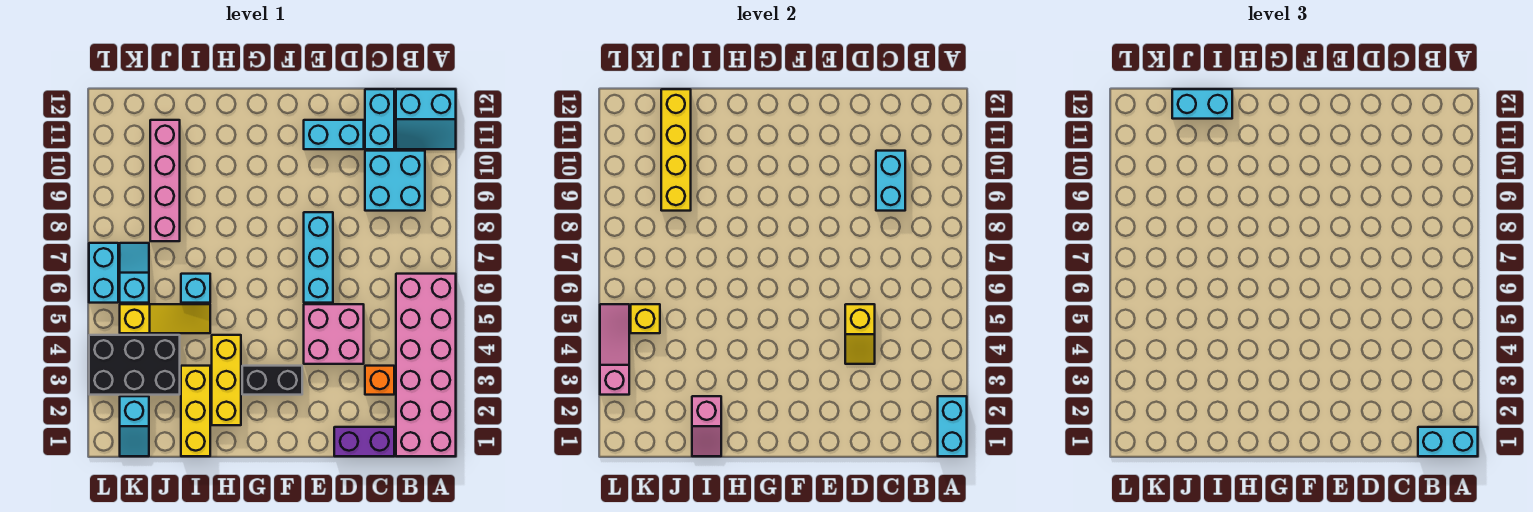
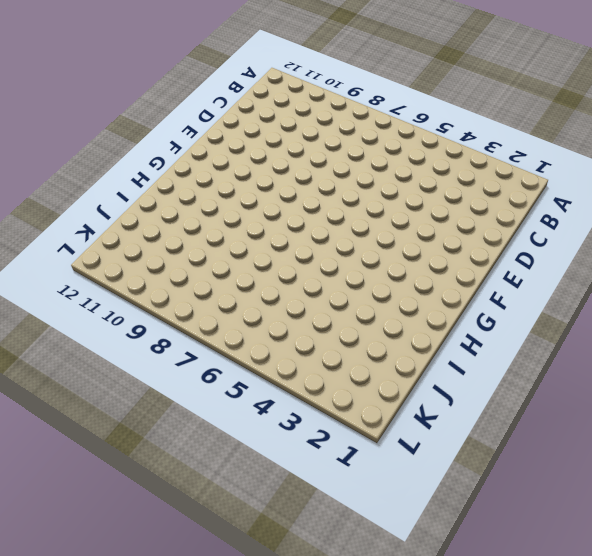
none -> pink 2x6 brick [396,274,456,456]
none -> cyan 2x2 slope [396,89,456,149]
none -> cyan 2x2 brick [365,151,425,211]

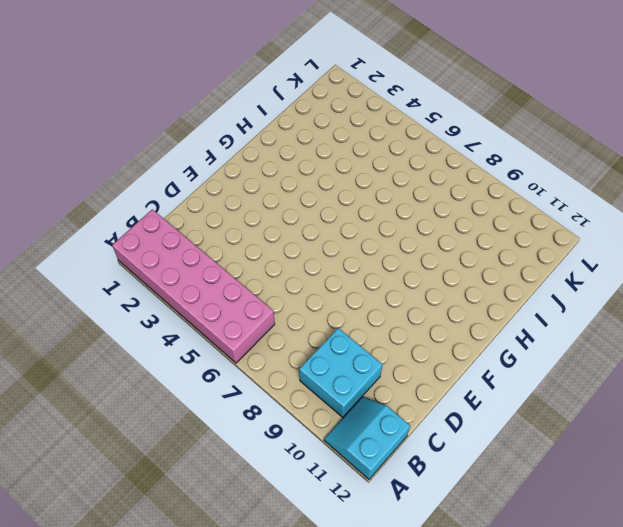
none -> purple 1x2 brick [334,427,394,456]
none -> orange 1x1 brick [365,366,394,395]
none -> cyan 1x2 brick [365,89,394,149]

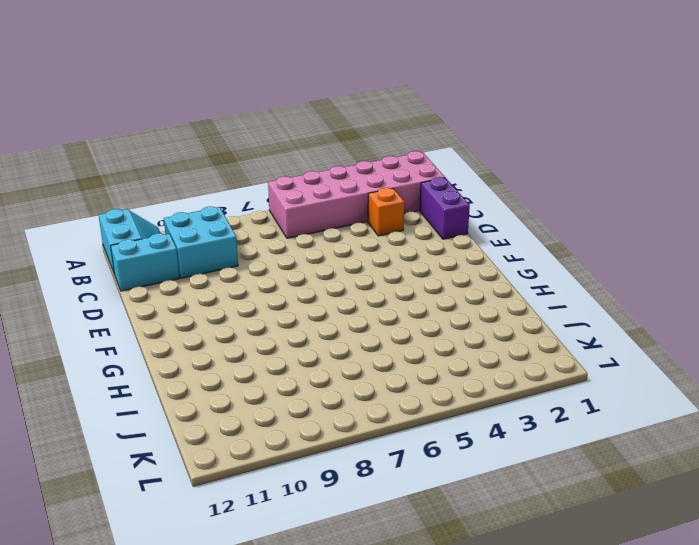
none -> pink 2x2 brick [304,304,364,364]
none -> cyan 1x2 brick [304,120,364,149]
none -> cyan 1x3 brick [304,212,333,303]

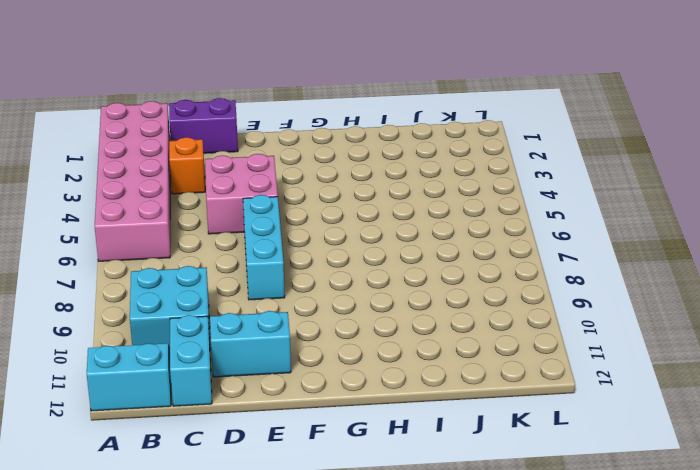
none -> black 1x2 brick [242,366,302,395]
none -> yellow 1x3 brick [212,335,241,425]
none -> yellow 1x3 brick [181,366,210,456]

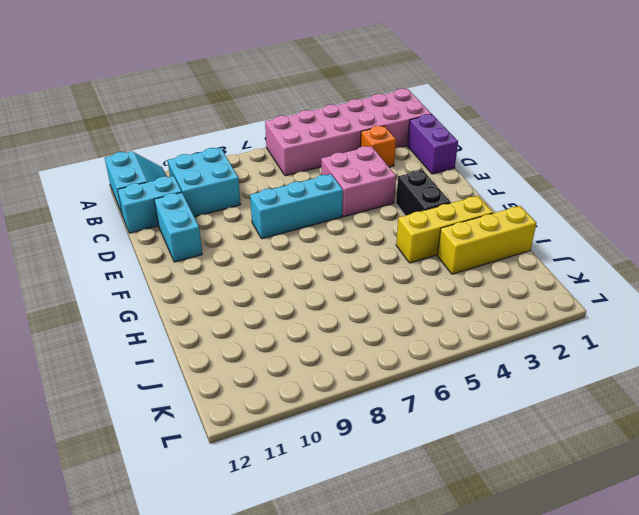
none -> yellow 1x3 slope [120,304,210,333]
none -> cyan 1x1 brick [181,274,210,303]
none -> black 2x3 brick [89,335,180,395]

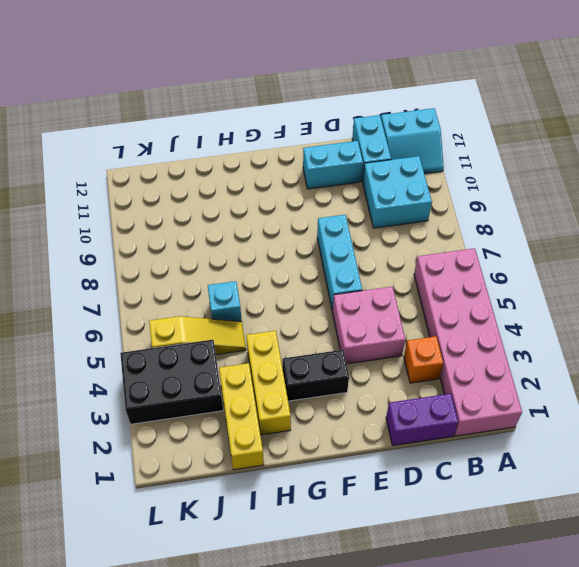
none -> pink 1x4 brick [150,120,180,241]
none -> cyan 1x2 slope [120,396,149,456]
none -> cyan 1x2 slope [120,243,149,303]

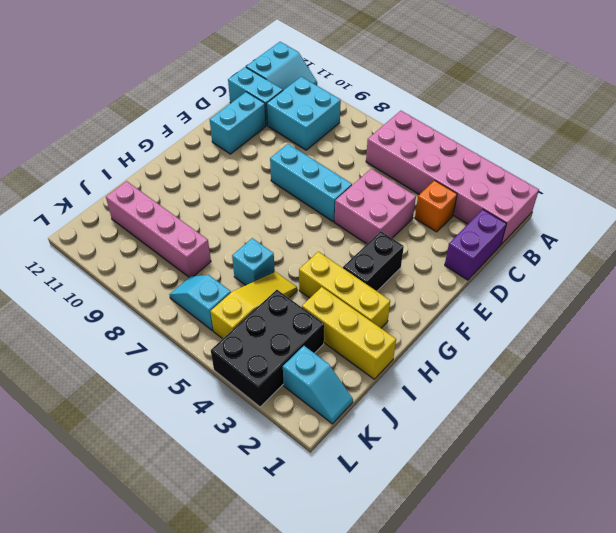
none -> cyan 1x2 brick [89,243,118,303]
none -> cyan 1x2 brick [938,396,967,456]
none -> cyan 1x2 brick [876,151,905,211]

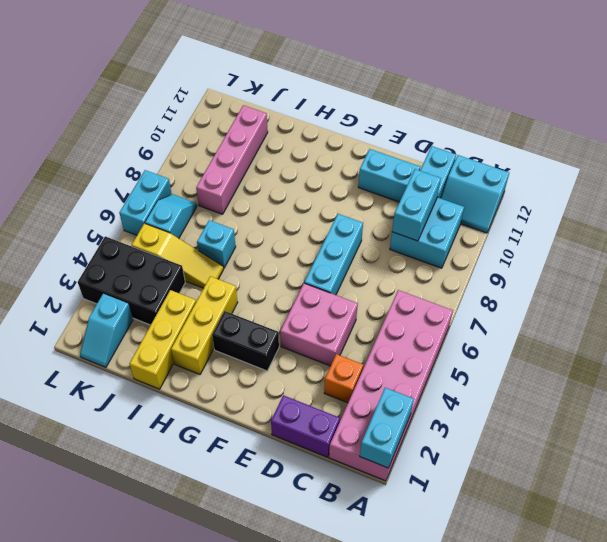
none -> yellow 1x2 slope [845,304,875,364]
none -> pink 1x2 slope [692,396,721,456]
none -> yellow 1x4 brick [661,89,691,211]

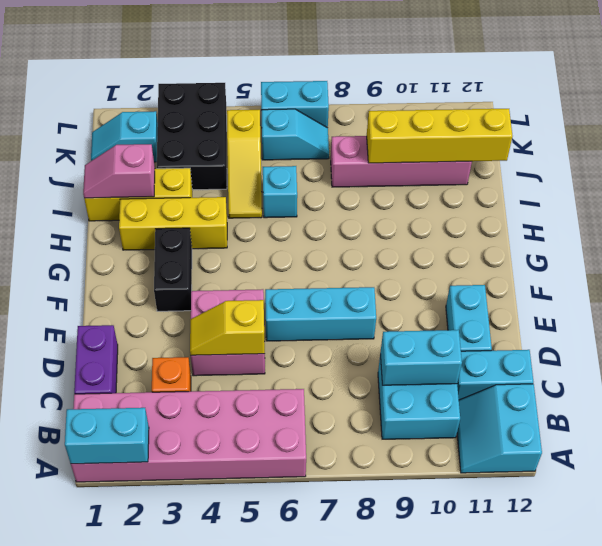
none -> yellow 1x1 brick [631,304,660,333]
none -> pink 1x3 slope [600,304,629,395]
none -> cyan 1x2 brick [1418,427,1478,456]

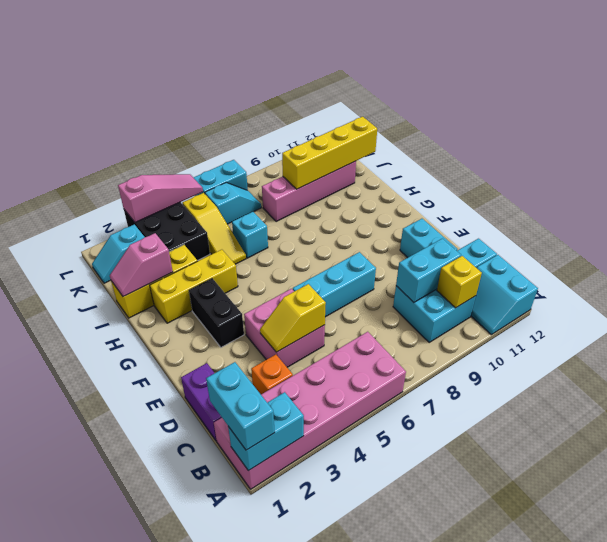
yellow 1x1 brick [437,256,482,308] -> yellow 1x1 brick moved to [631,304,660,333]
none -> cyan 1x2 brick [1172,89,1232,119]

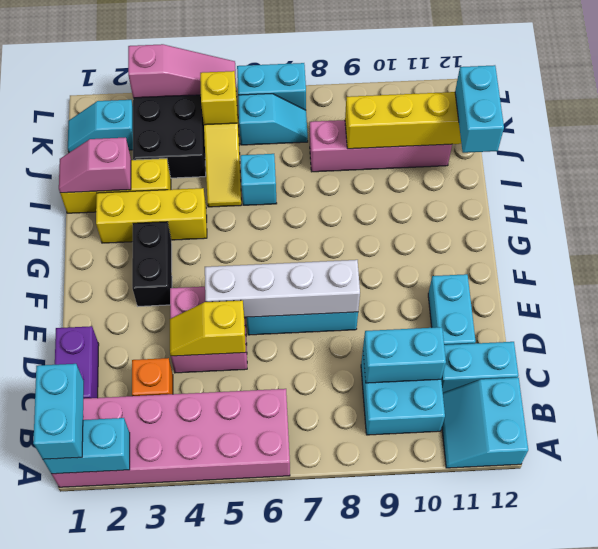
white 1x4 brick [205,260,360,317] -> none

